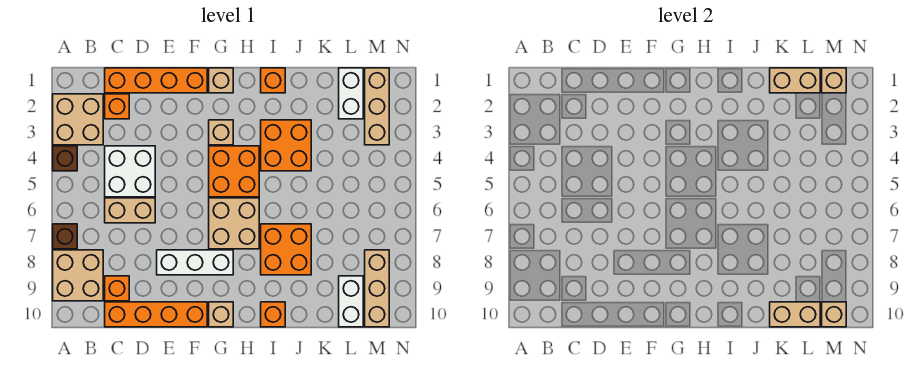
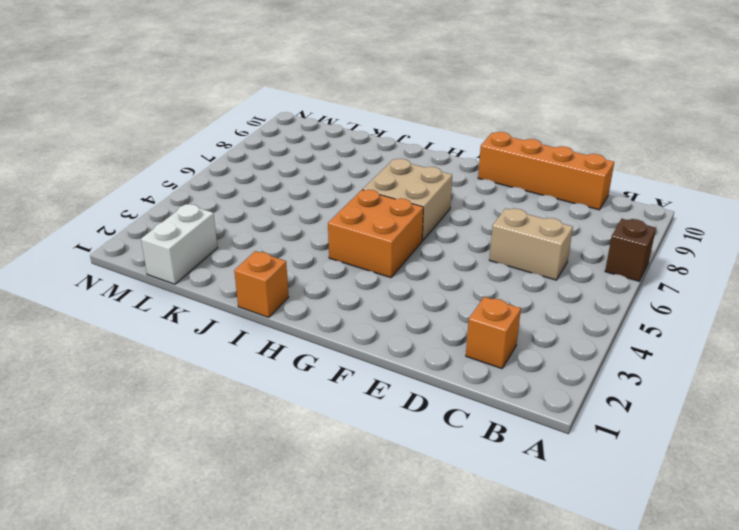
none -> tan 2x2 brick [53,94,103,145]
none -> brown 1x1 brick [53,146,77,171]
none -> tan 2x2 brick [53,250,103,301]

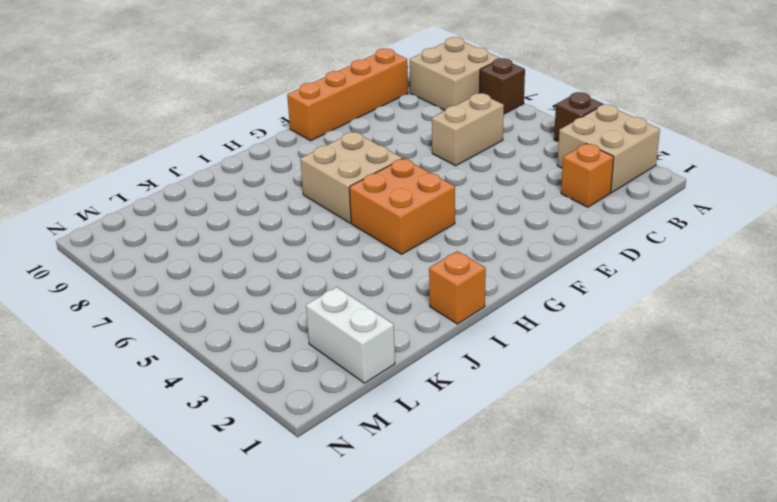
none -> orange 1x4 brick [105,68,207,93]
none -> white 2x2 brick [105,146,155,197]
none -> orange 1x1 brick [105,276,129,301]

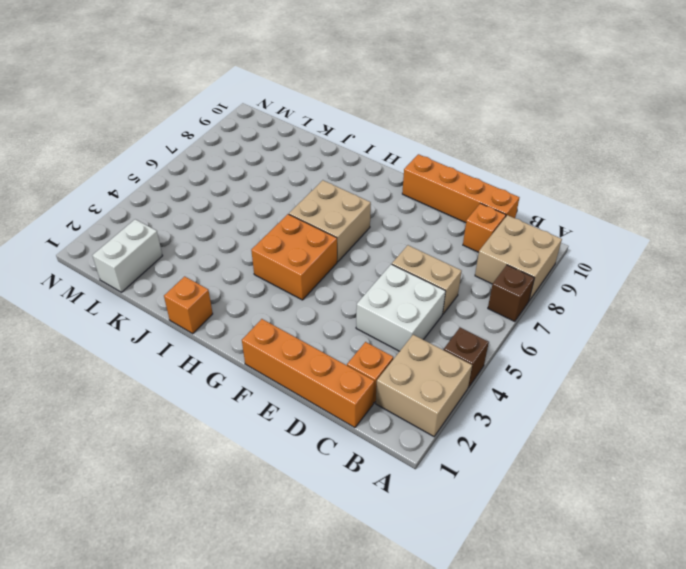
none -> white 1x3 brick [157,250,233,275]
none -> tan 1x1 brick [209,68,233,93]
none -> tan 1x1 brick [209,120,233,145]

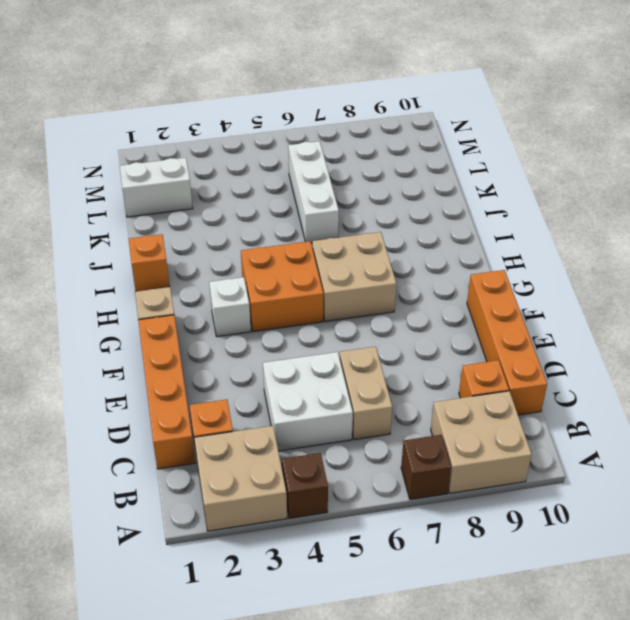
white 1x1 brick [209,277,251,337] -> tan 1x1 brick [209,120,233,145]
white 1x3 brick [288,141,339,243] -> white 1x3 brick moved to [157,250,233,275]
none -> tan 1x1 brick [209,302,233,327]
none -> orange 2x2 brick [261,120,311,171]
none -> orange 2x2 brick [261,224,311,275]

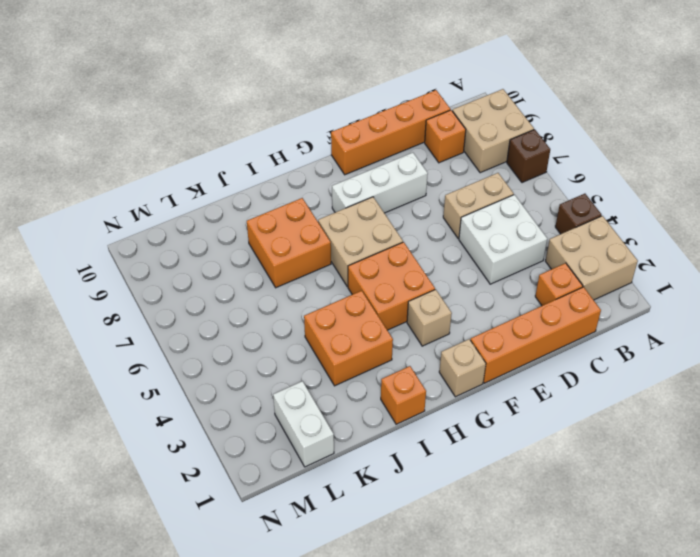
none -> tan 1x1 brick [209,302,233,327]
none -> orange 1x1 brick [261,302,285,327]
none -> white 1x2 brick [339,276,363,327]

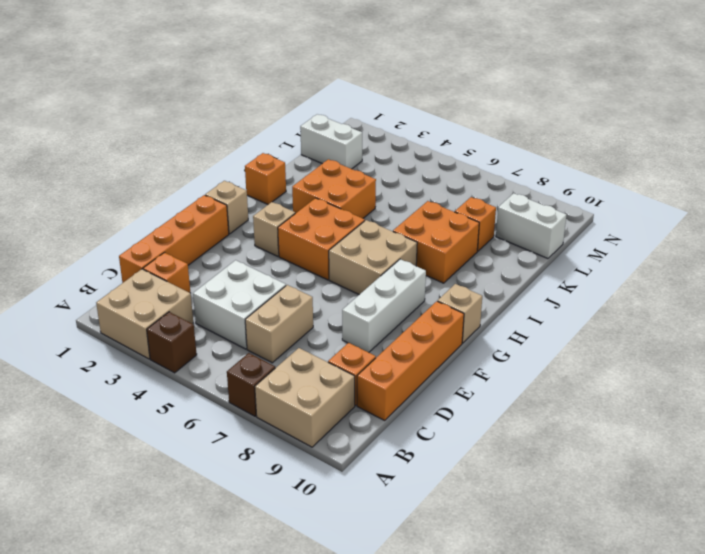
orange 1x1 brick [455,197,496,251] -> orange 1x1 brick moved to [261,302,285,327]
none -> tan 1x3 brick [365,68,389,145]
none -> tan 1x3 brick [365,250,389,327]
none -> tan 1x2 brick [770,68,820,93]

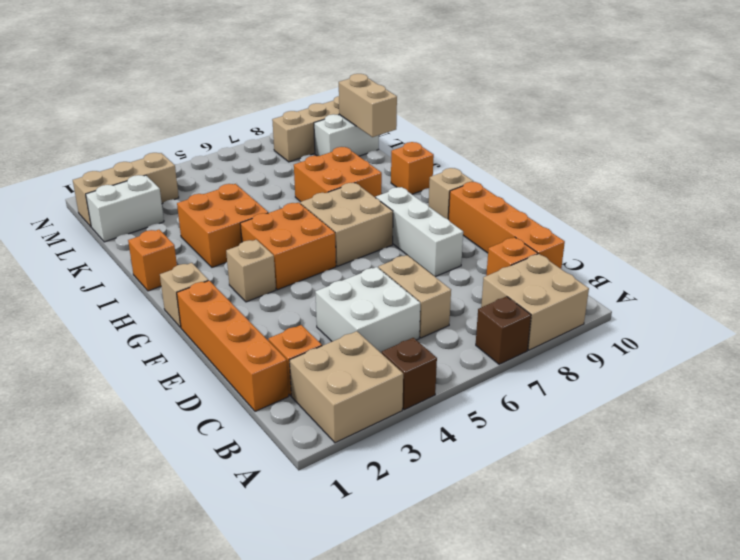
none -> tan 1x2 brick [770,68,820,93]
none -> tan 1x1 brick [822,68,846,93]
none -> tan 1x1 brick [822,302,846,327]

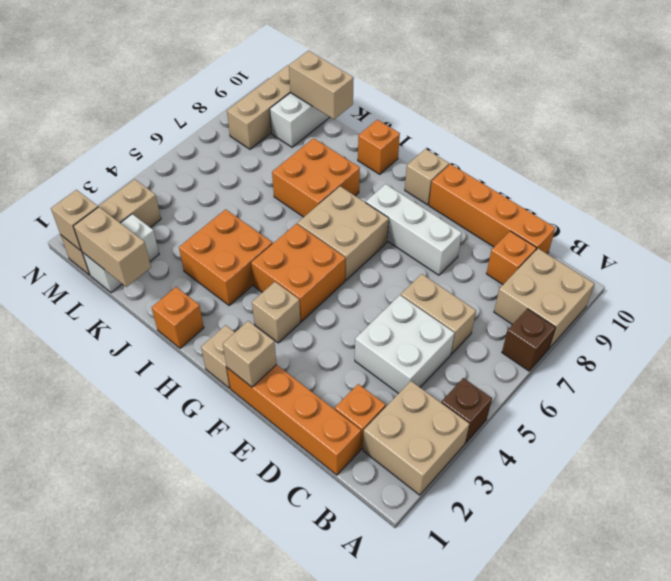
tan 1x1 brick [223,321,277,387] -> tan 1x1 brick moved to [822,302,846,327]

